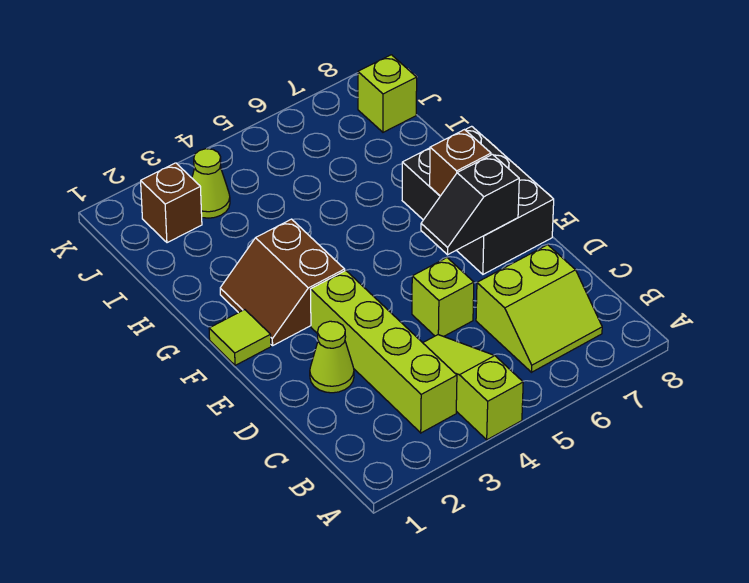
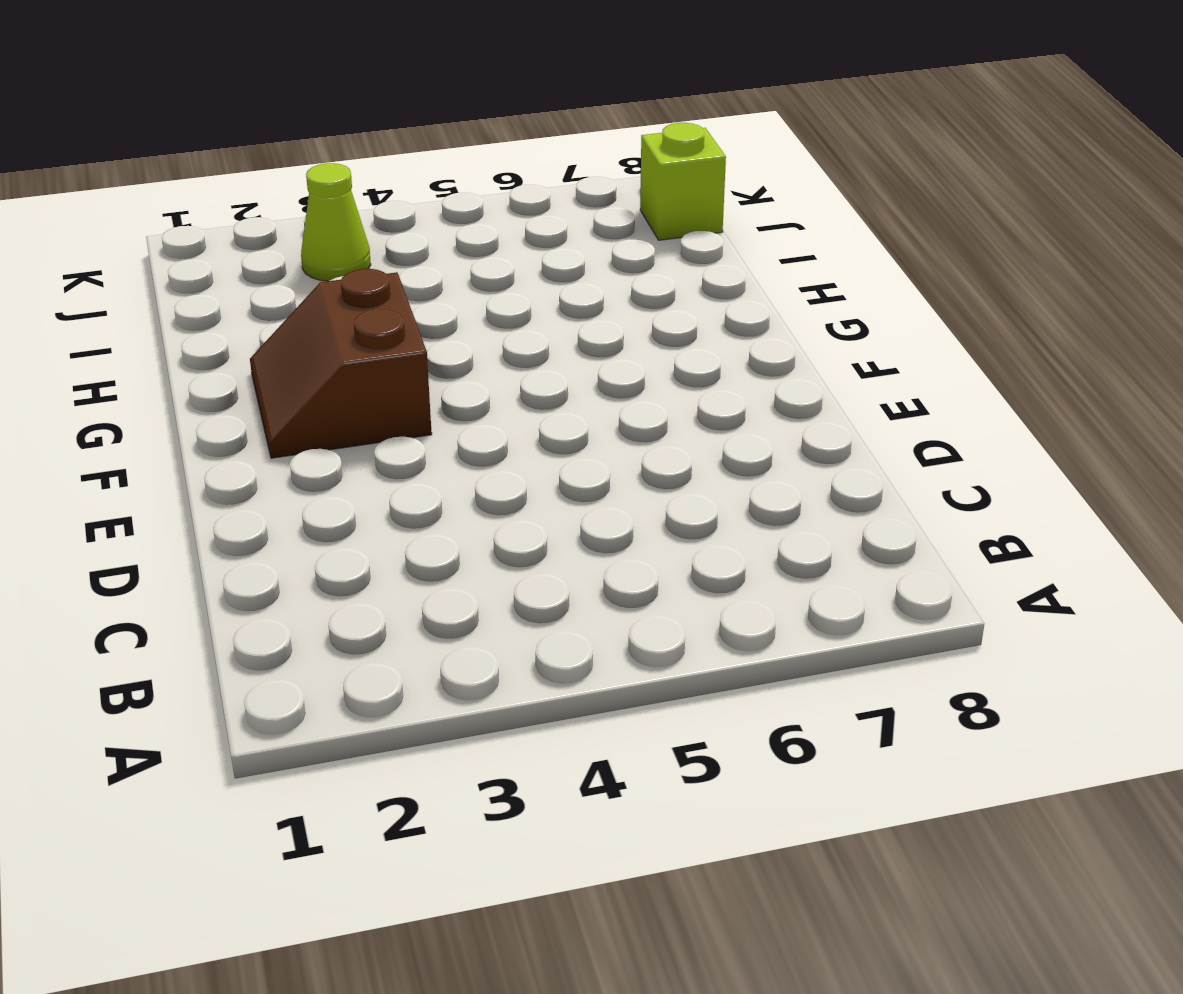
none -> lime 1x3 slope [423,335,523,440]
none -> lime 1x4 brick [311,270,457,433]
none -> lime 2x2 slope [476,245,602,372]

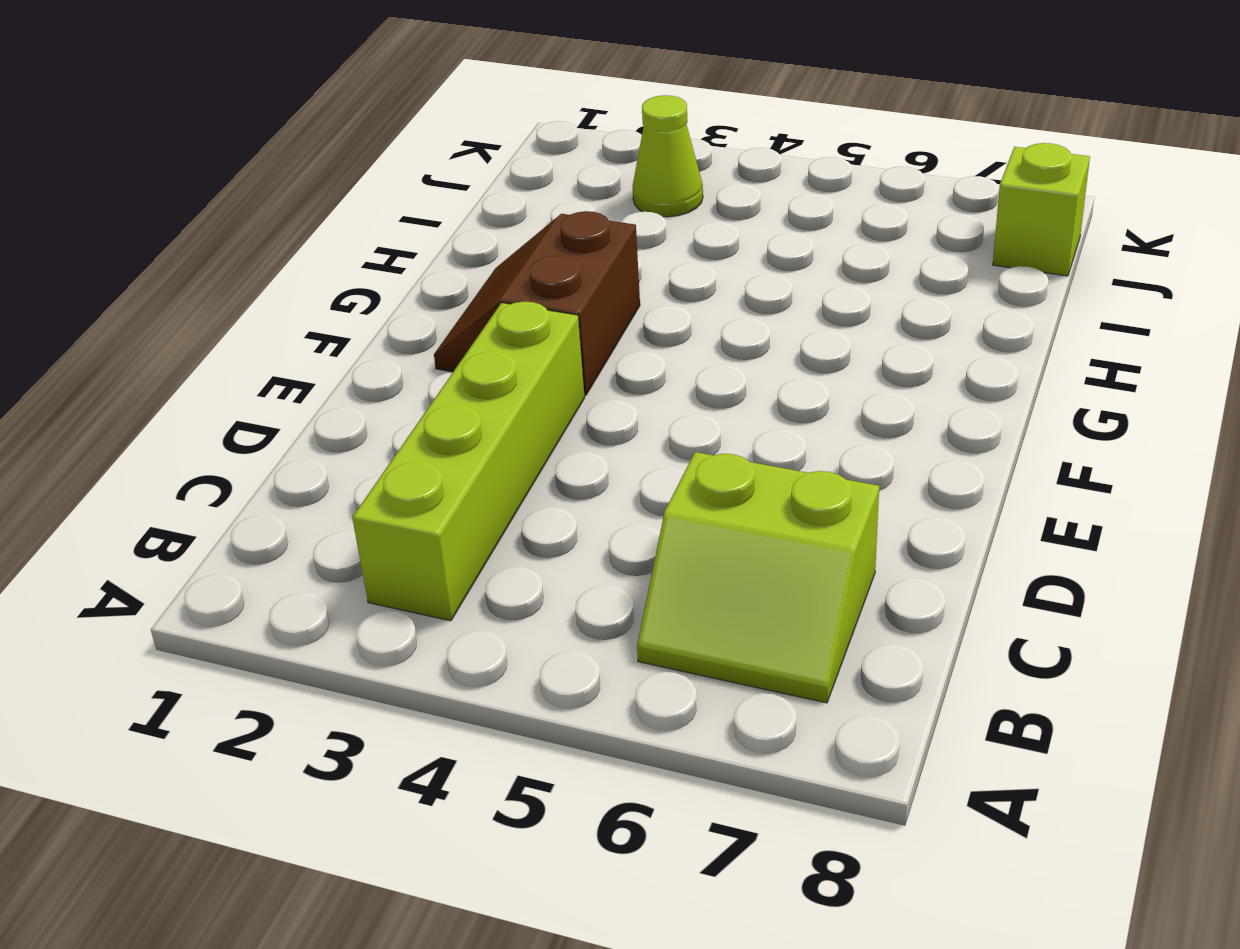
none -> lime 1x3 slope [423,335,523,440]
none -> lime 1x1 cone [310,321,354,393]
none -> lime 1x1 brick [412,258,474,337]

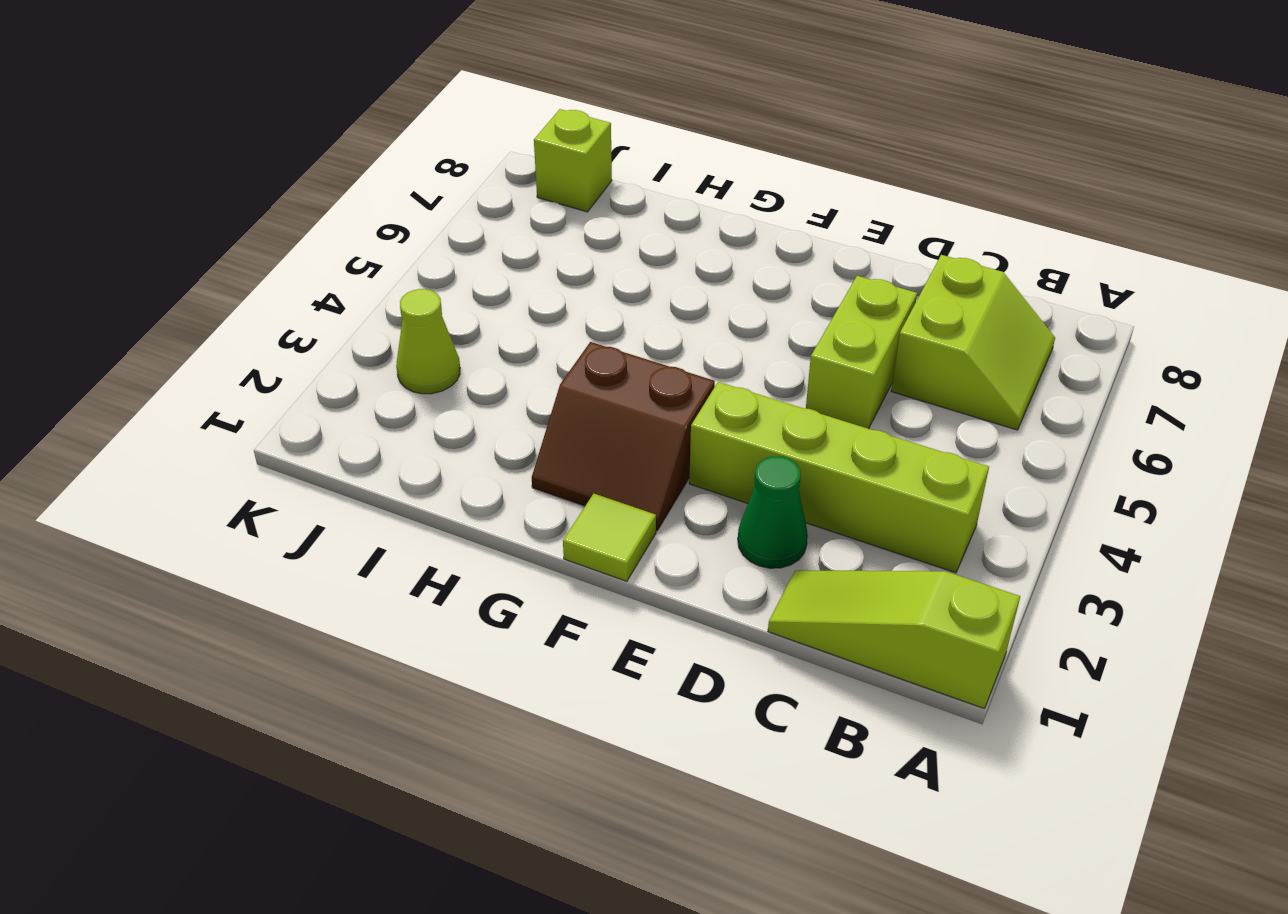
lime 1x3 slope [768,570,1020,709] -> lime 1x3 slope moved to [423,335,523,440]
green 1x1 cone [738,456,808,568] -> lime 1x1 cone [310,321,354,393]
lime 1x2 brick [806,276,917,429] -> lime 1x1 brick [412,258,474,337]
none -> black 2x3 brick [402,126,554,274]
none -> brown 1x1 brick [141,163,202,243]
none -> black 1x2 slope [421,154,519,255]

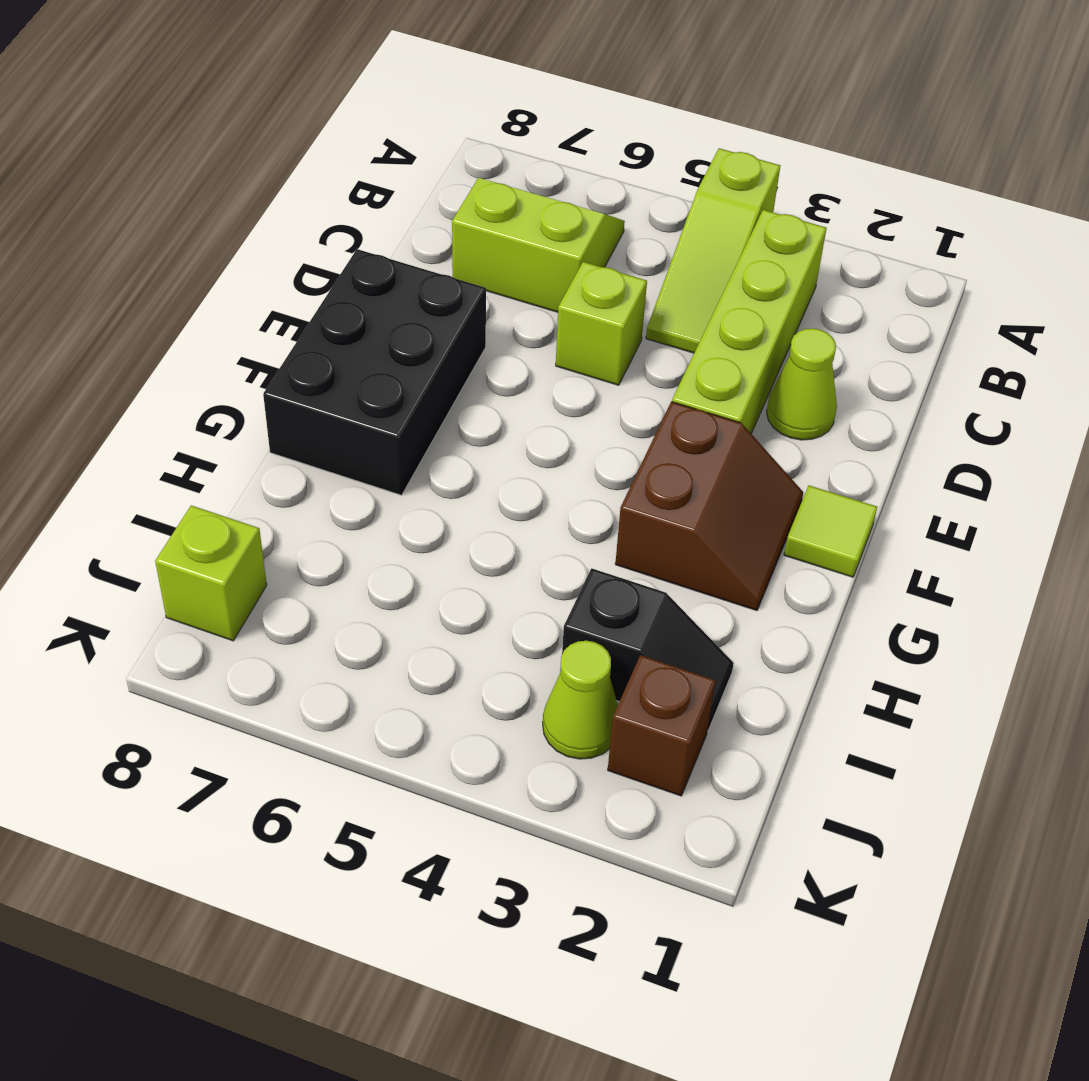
black 1x2 slope [562,568,734,731] -> black 1x2 slope moved to [421,154,519,255]
none -> brown 1x1 brick [430,130,491,196]

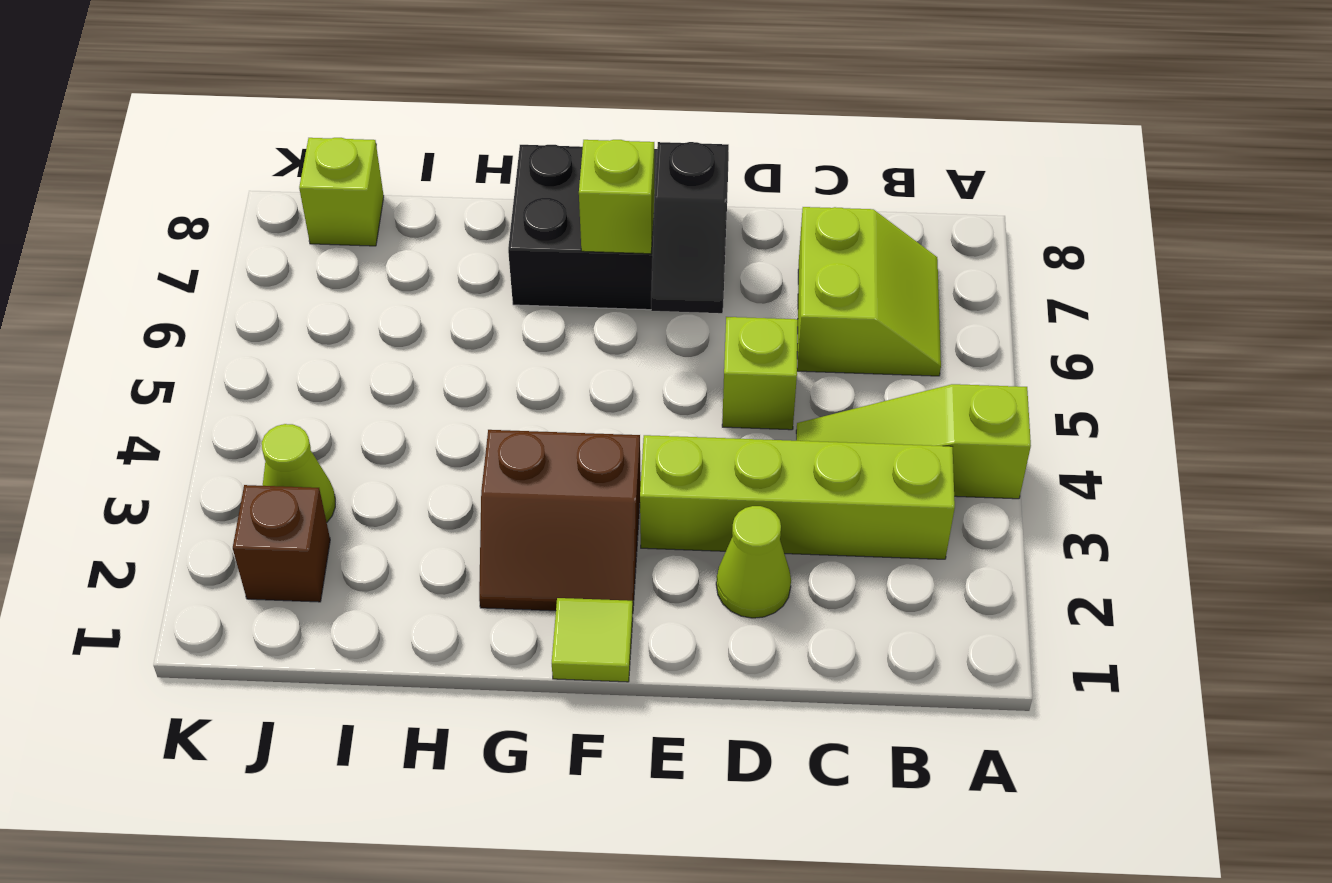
lime 1x1 brick [579,140,655,254] -> brown 1x1 brick [430,130,491,196]

